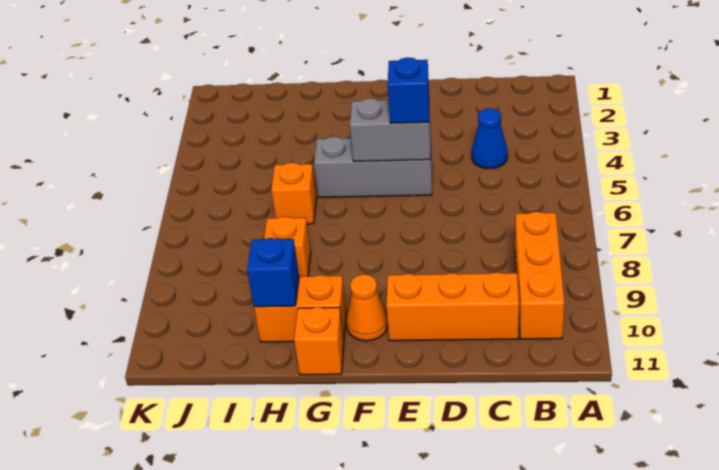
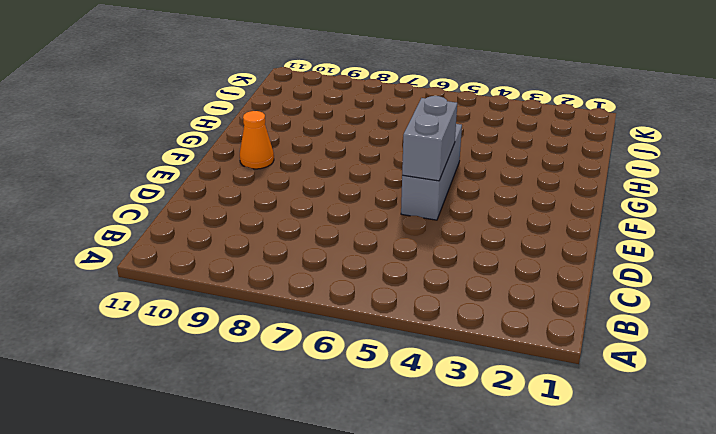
none -> orange 1x3 brick [515,212,564,339]
none -> blue 1x1 cone [472,108,508,169]
none -> orange 1x3 brick [386,272,519,341]

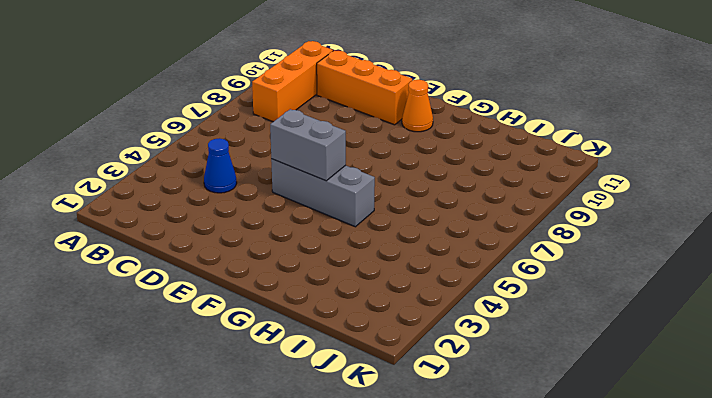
none -> orange 1x2 brick [254,275,346,342]
none -> orange 1x1 brick [294,307,344,375]
none -> orange 1x1 brick [271,163,316,224]

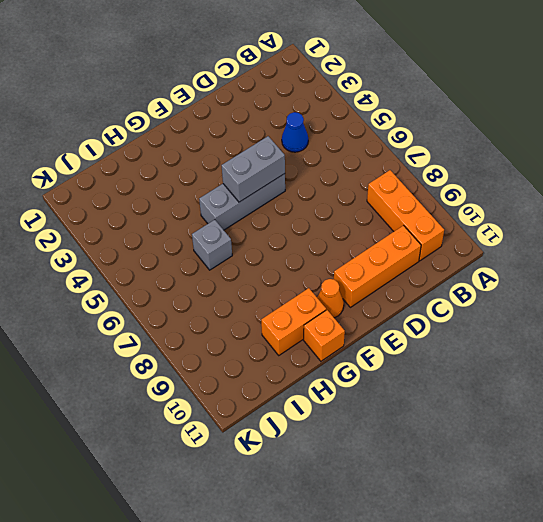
grey 1x1 brick [192,220,232,270] -> orange 1x1 brick [271,163,316,224]
none -> orange 1x1 brick [264,216,311,276]
none -> blue 1x1 brick [247,238,299,307]
none -> blue 1x1 brick [388,57,429,123]

